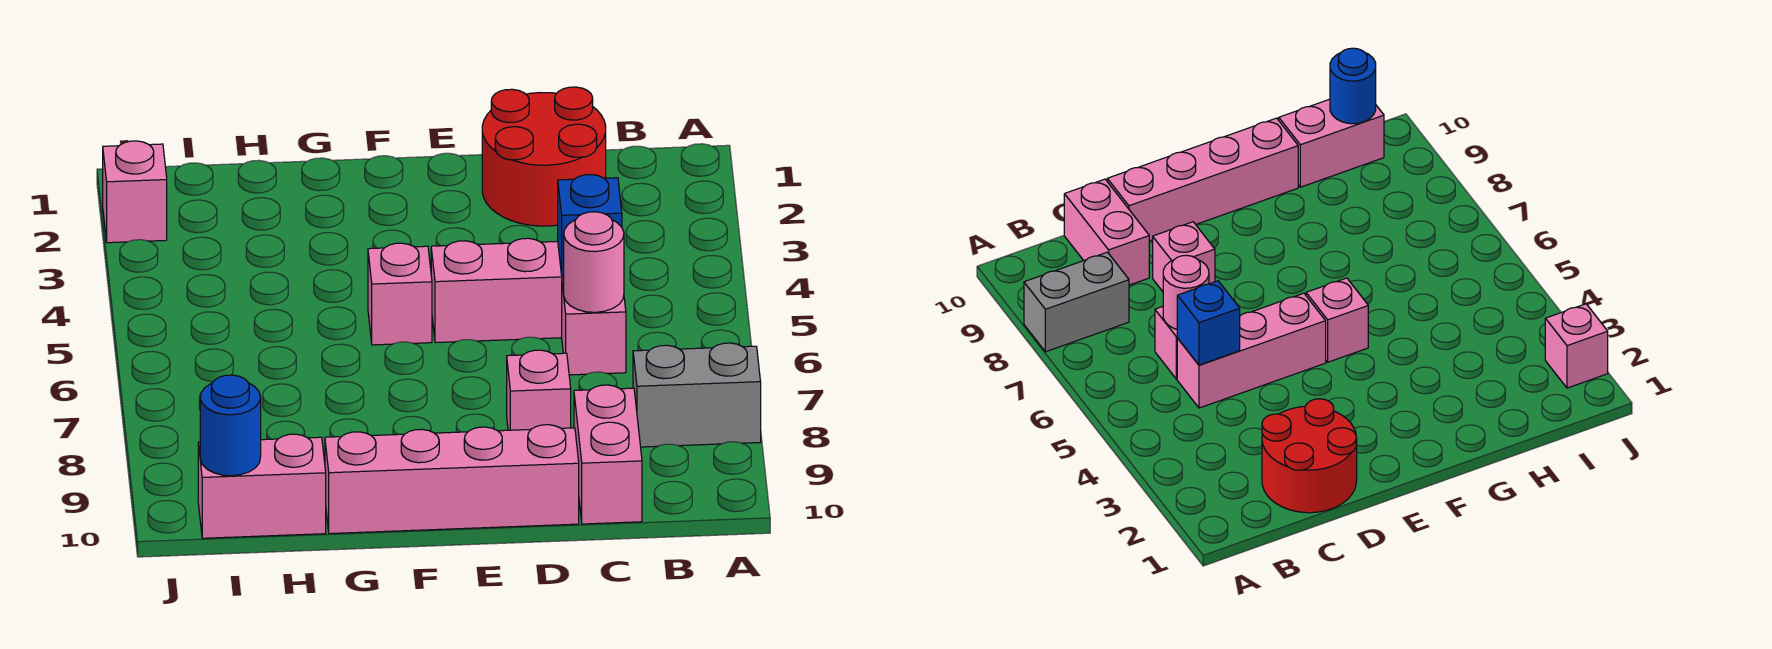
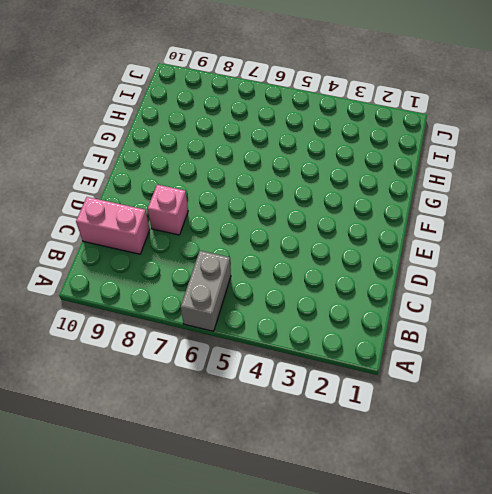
grey 1x2 brick [181,251,231,331] -> grey 1x2 brick moved to [633,343,761,447]
none -> red 2x2 round brick [482,87,606,226]
none -> pink 1x3 brick [431,238,564,343]
none -> pink 1x1 brick [562,279,626,375]

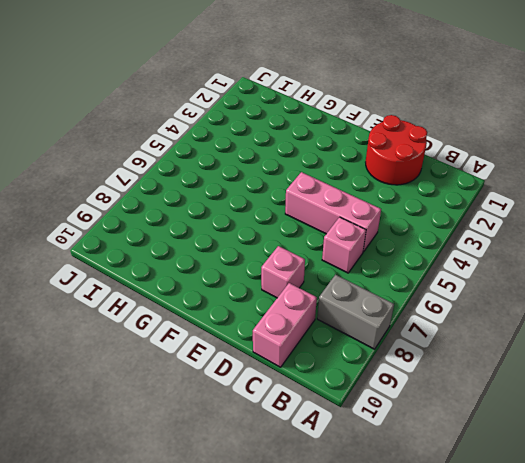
none -> pink 1x4 brick [325,425,579,534]
none -> pink 1x1 brick [368,243,432,345]
none -> pink 1x2 brick [198,434,326,538]

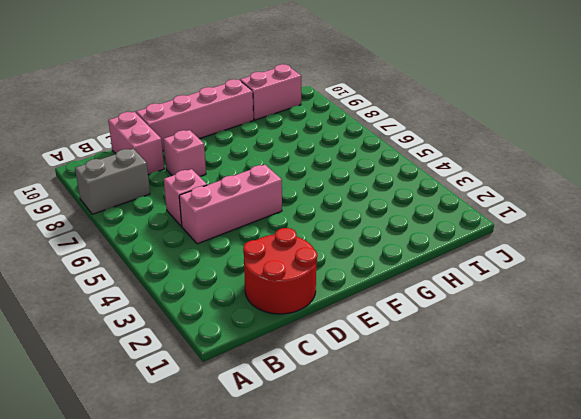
none -> pink 1x1 brick [368,243,432,345]
none -> pink 1x1 brick [103,141,167,243]
none -> blue 1x1 brick [558,175,622,276]

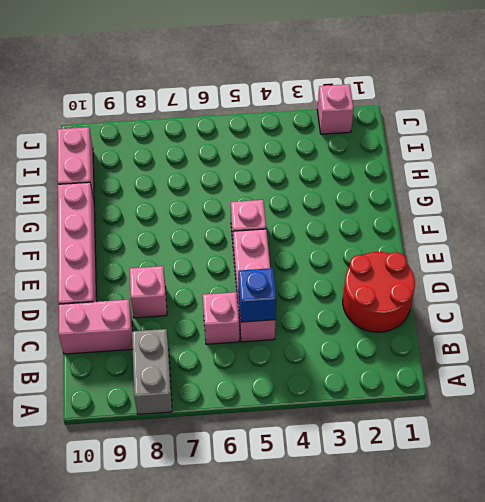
none -> pink 1x1 round brick [564,212,624,312]
none -> blue 1x1 round brick [200,375,261,476]

